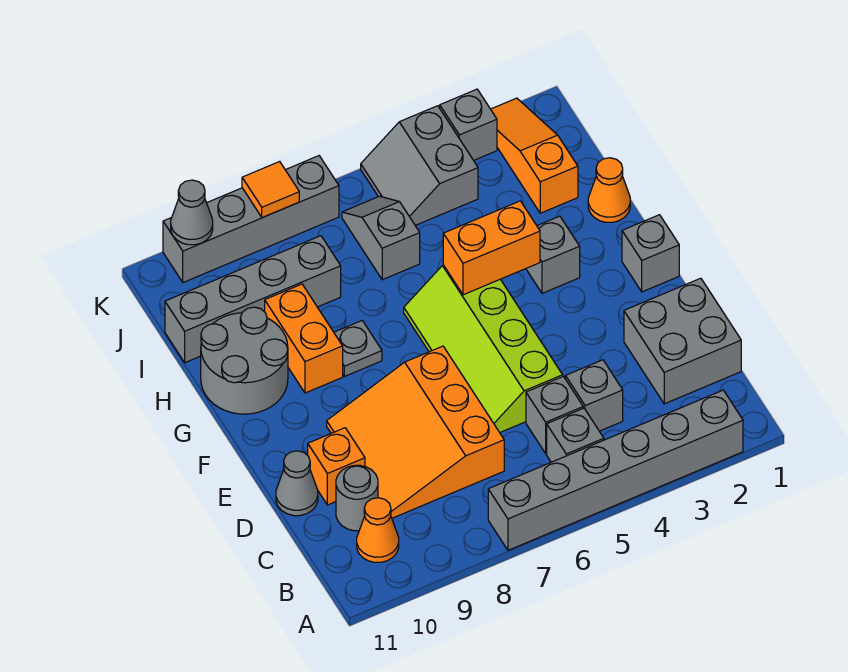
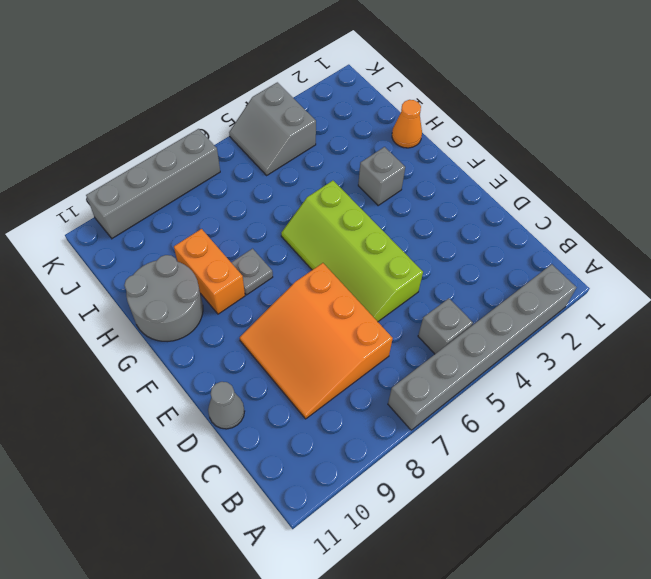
none -> orange 1x1 cone [357,498,399,562]
none -> grey 2x2 brick [624,278,741,404]
none -> grey 1x1 brick [565,360,623,431]

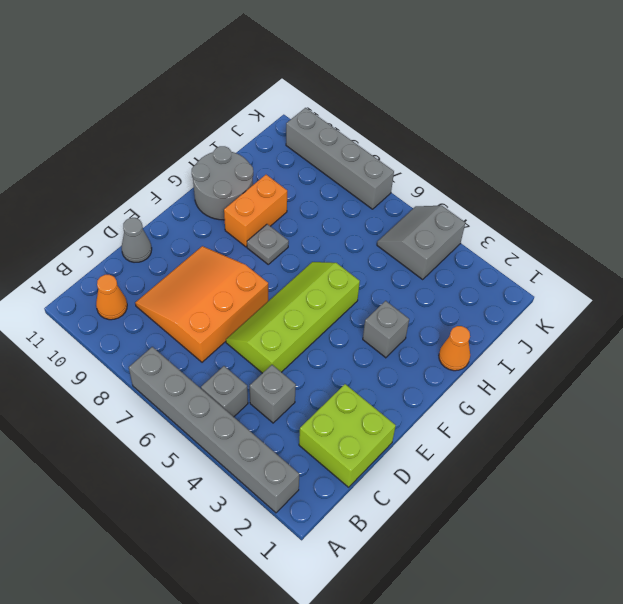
lime 2x2 brick [299,384,396,487] -> grey 2x2 brick [624,278,741,404]
none -> grey 1x1 brick [526,376,583,453]
none -> grey 1x1 round brick [336,465,378,531]
none -> orange 1x1 brick [308,428,365,505]

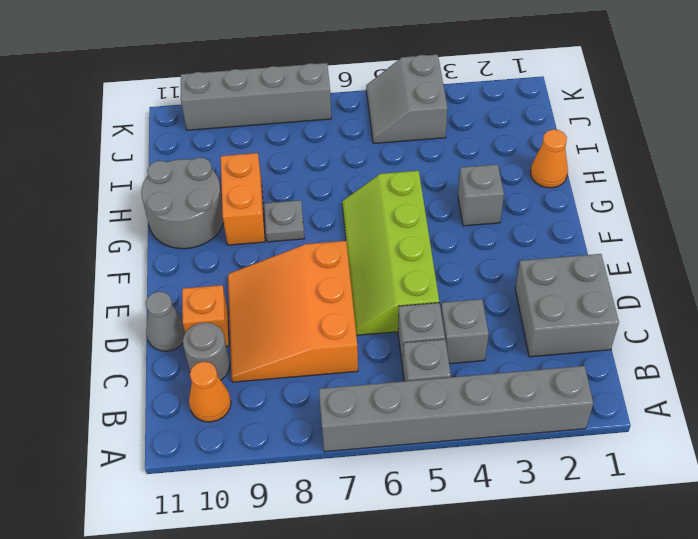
none -> grey 1x1 brick [622,215,679,292]
none -> orange 1x3 slope [491,98,578,213]
none -> grey 1x2 slope [342,196,420,280]

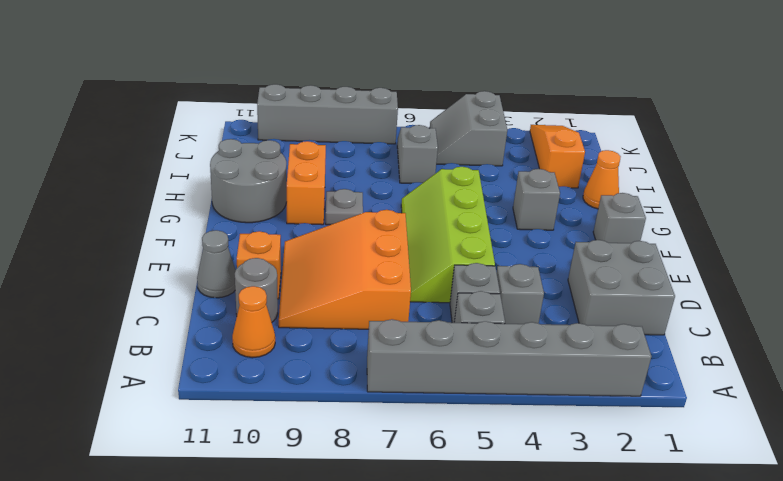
none -> grey 1x4 brick [165,236,341,363]
none -> grey 1x1 brick [440,89,497,160]
none -> orange 1x2 brick [443,201,540,295]

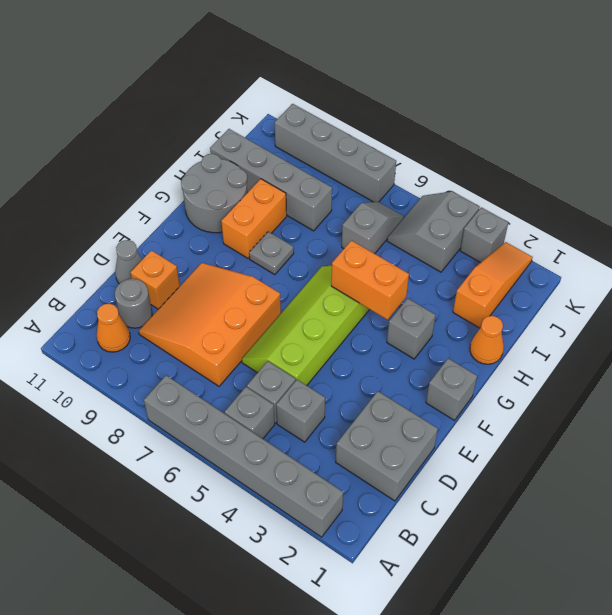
none -> orange 1x1 tile [242,162,299,218]
none -> grey 1x1 cone [171,180,213,245]

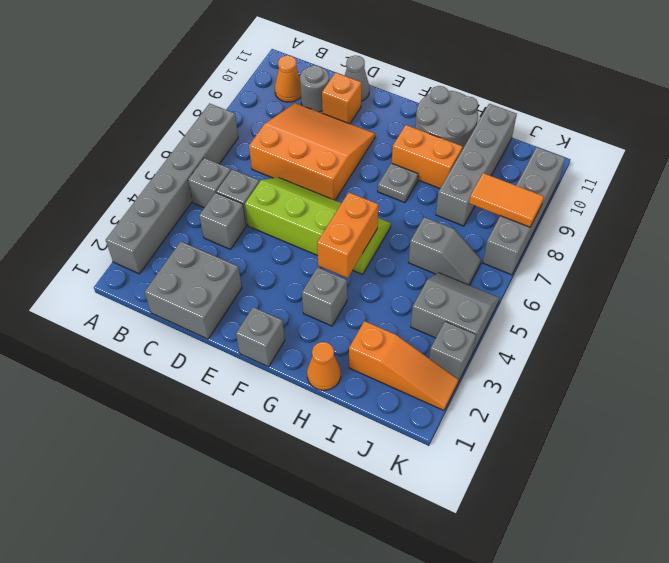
orange 1x2 tile [469,173,544,227] -> orange 1x1 tile [242,162,299,218]
none -> grey 1x1 cone [171,180,213,245]

